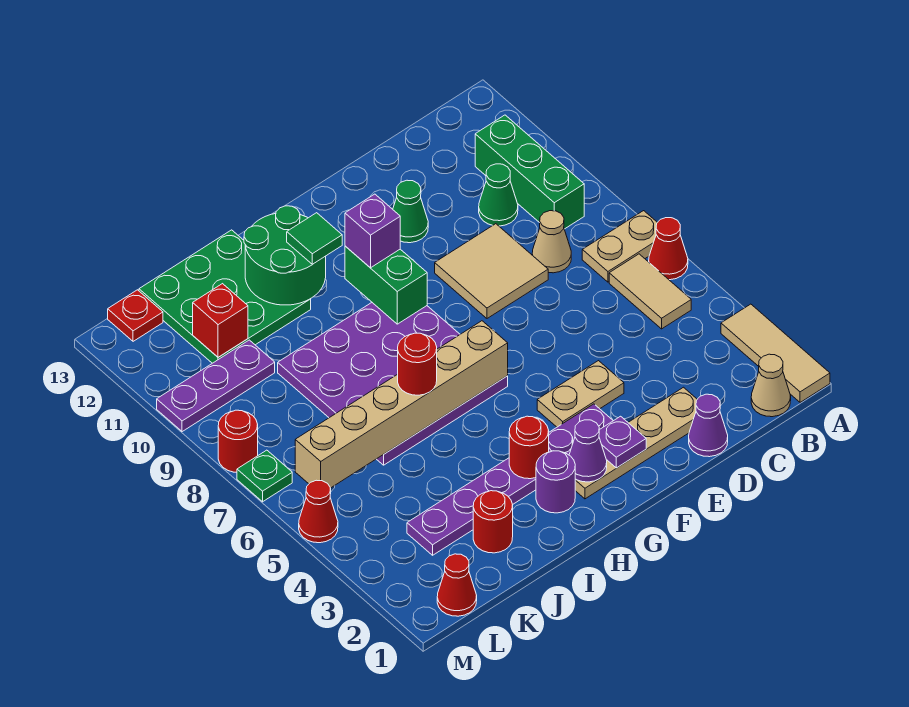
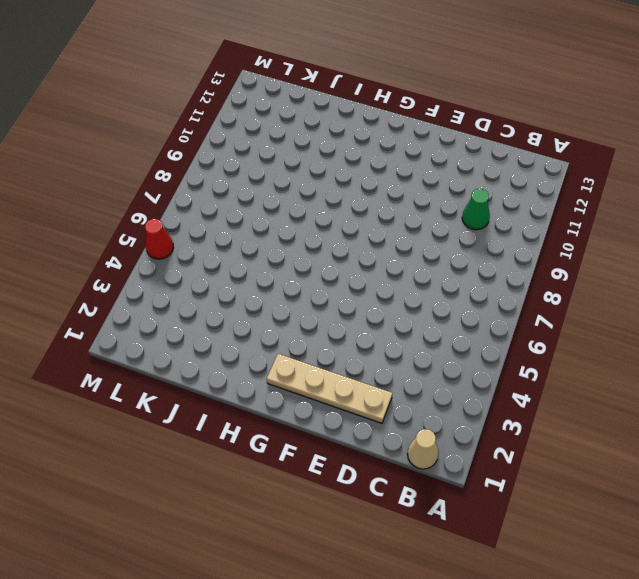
none -> tan 1x3 tile [721,304,830,402]
none -> red 1x1 cone [649,218,688,280]
none -> tan 1x2 plate [582,211,658,282]
none -> tan 1x2 tile [609,254,691,329]

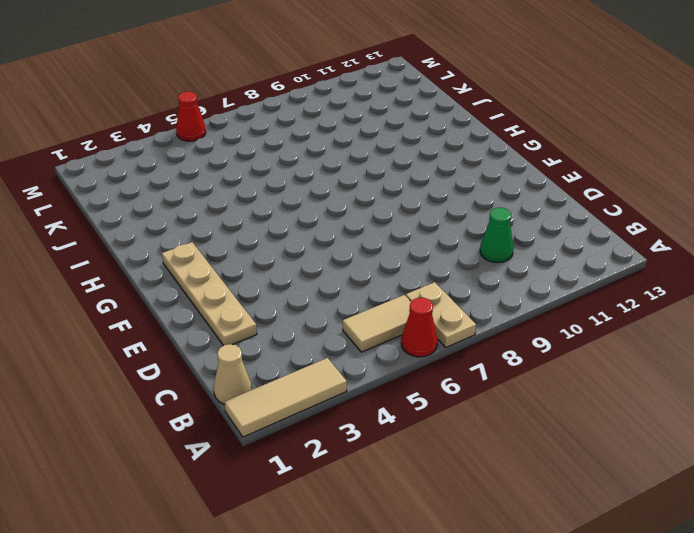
none -> green 1x3 brick [475,115,584,229]
none -> tan 1x1 cone [532,211,571,273]
none -> purple 1x1 cone [689,394,728,457]
none -> tan 2x2 tile [435,224,548,318]

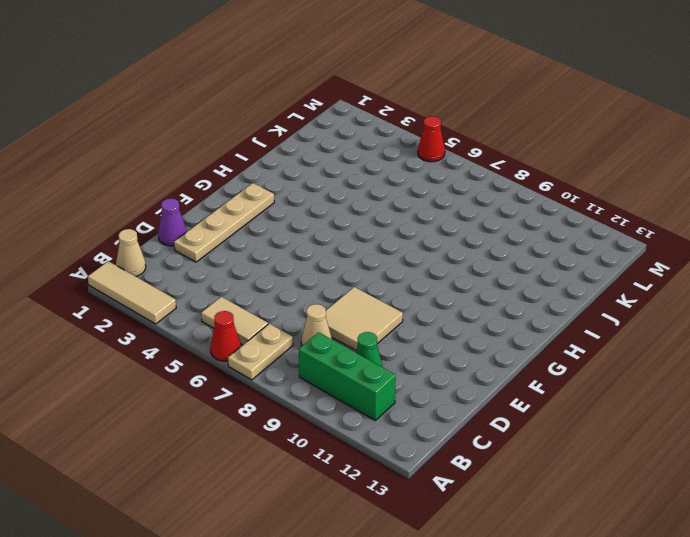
none -> tan 1x2 plate [537,361,624,427]
none -> green 1x1 cone [393,180,428,243]
none -> purple 1x6 plate [407,404,613,555]
none -> purple 4x4 plate [278,303,508,465]

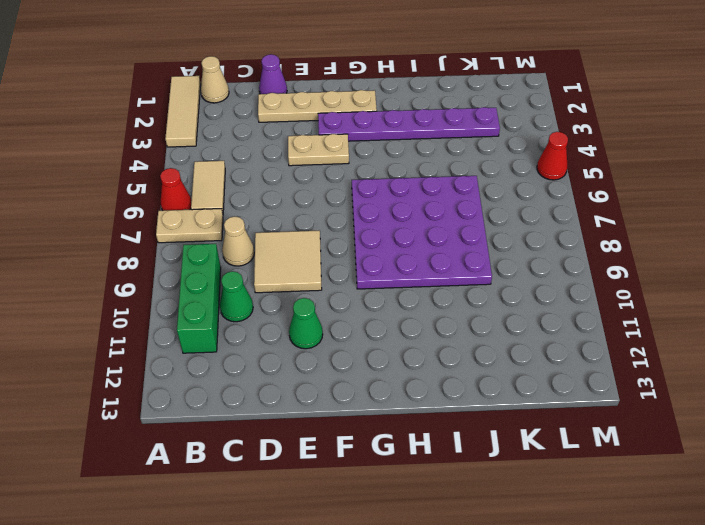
none -> purple 1x1 round brick [536,451,575,513]
none -> green 3x3 plate [139,230,311,363]
none -> red 1x1 round brick [473,491,513,553]
none -> purple 1x3 plate [157,340,275,432]

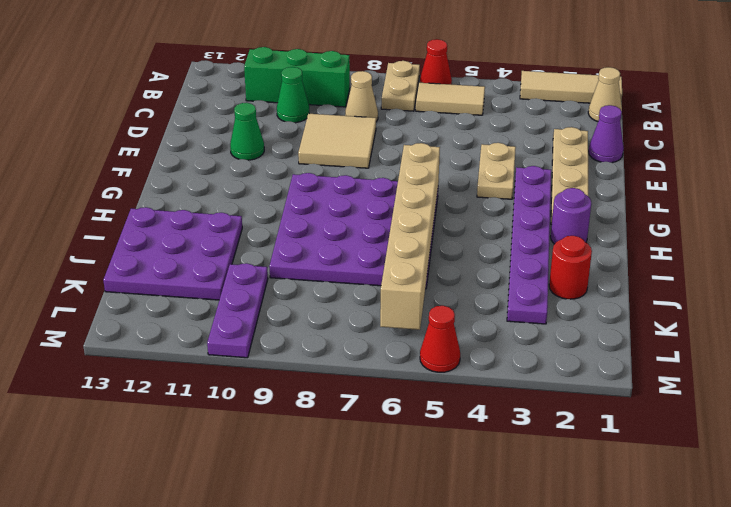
purple 3x3 plate [103,207,242,300] -> green 3x3 plate [139,230,311,363]
none -> red 1x1 cone [437,554,477,616]
none -> red 1x1 plate [108,290,163,341]
none -> green 1x1 plate [237,450,292,502]
none -> red 1x1 round brick [218,410,258,472]

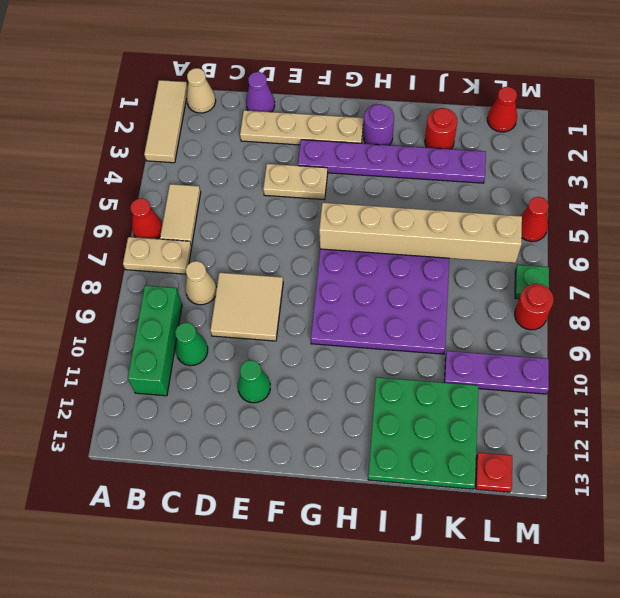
none -> purple 1x1 plate [599,416,646,468]
none -> purple 1x1 cone [569,420,607,482]
none -> green 1x2 brick [345,246,427,324]
none -> red 1x1 round brick [509,416,549,479]

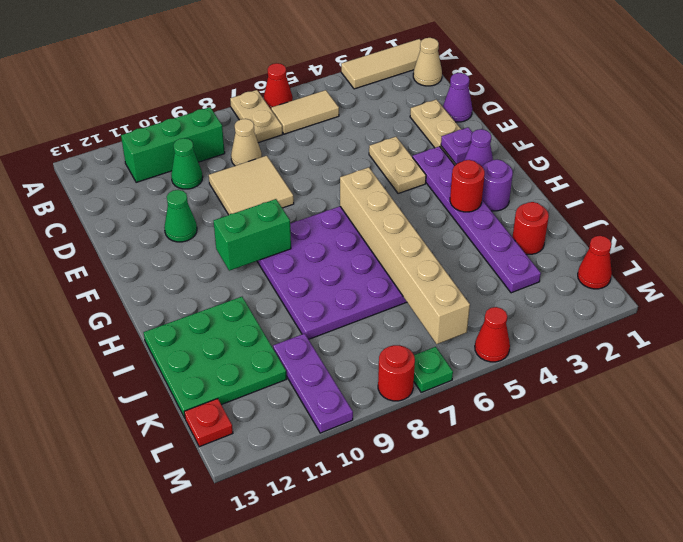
none -> green 2x2 round brick [244,206,326,305]
none -> red 1x1 brick [193,284,248,357]
none -> purple 1x1 brick [345,194,400,268]
none -> green 1x1 tile [287,213,342,264]

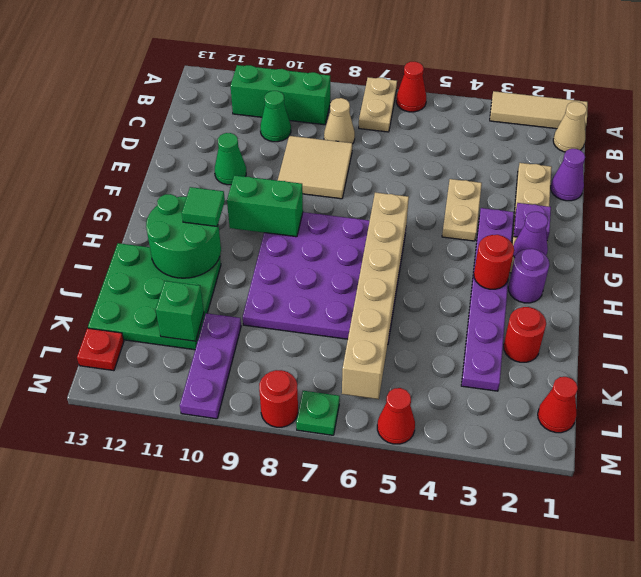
green 1x1 brick [156,281,204,341] -> red 1x1 brick [193,284,248,357]
none -> tan 1x2 tile [609,254,691,329]
none -> purple 1x1 brick [345,194,400,268]
none -> red 1x1 round brick [398,333,437,395]

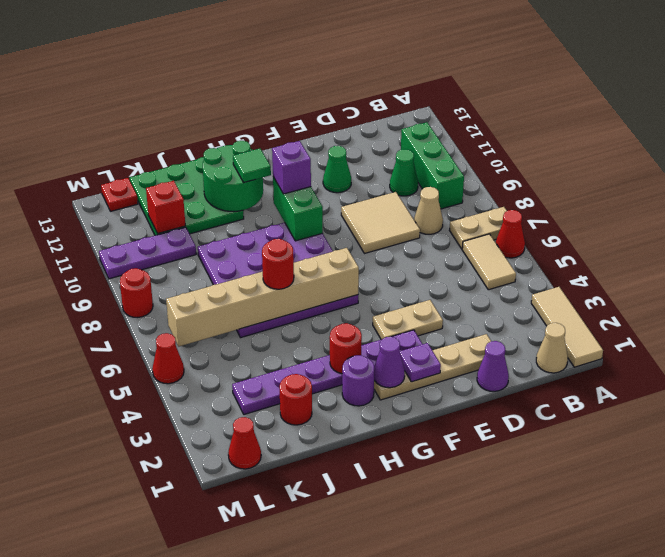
none -> green 1x1 plate [237,450,292,502]

